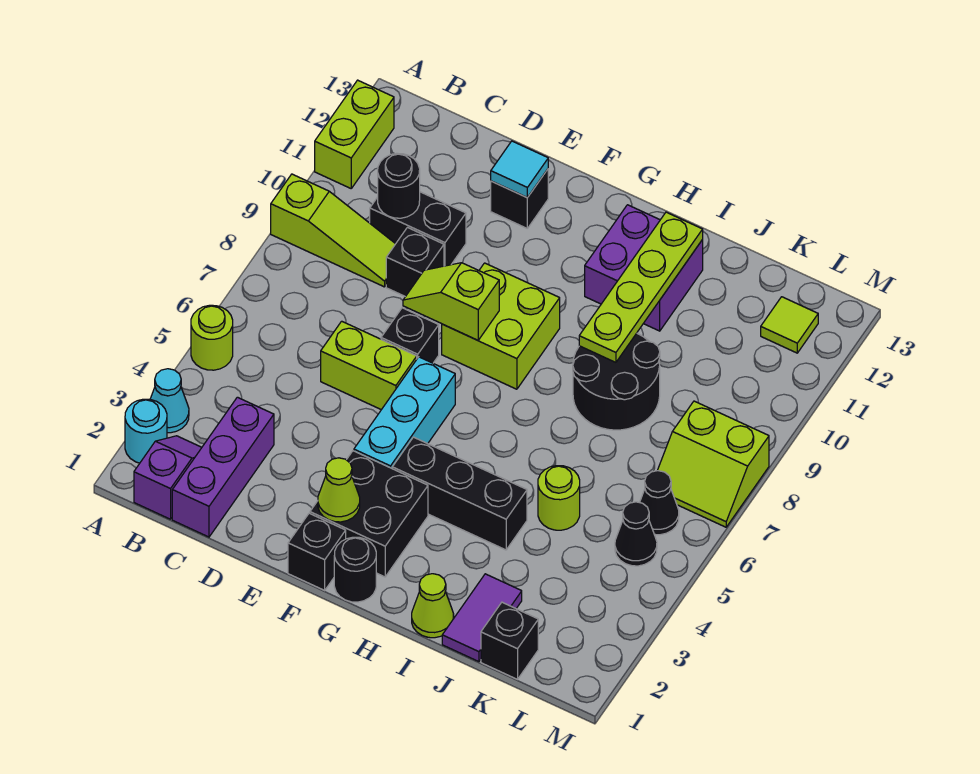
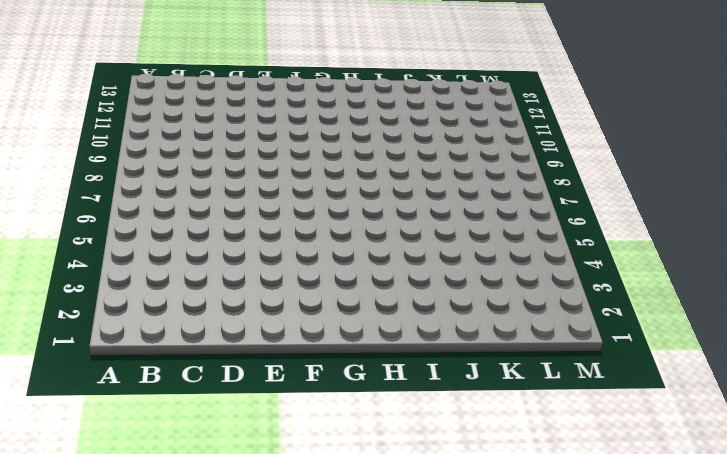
none -> cyan 1x1 round brick [125,399,167,463]
none -> cyan 1x1 cone [150,369,189,433]
none -> lime 1x1 round brick [191,305,233,370]
none -> lime 1x3 slope [271,174,395,287]

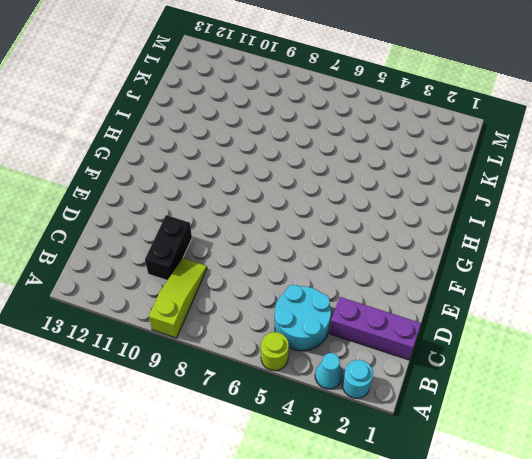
cyan 2x2 round brick [275,285,331,351] -> none
none -> lime 1x2 brick [315,80,394,188]
none -> purple 1x2 slope [134,436,202,519]
none -> lime 1x2 brick [321,321,417,410]
none -> black 1x1 brick [386,228,444,297]

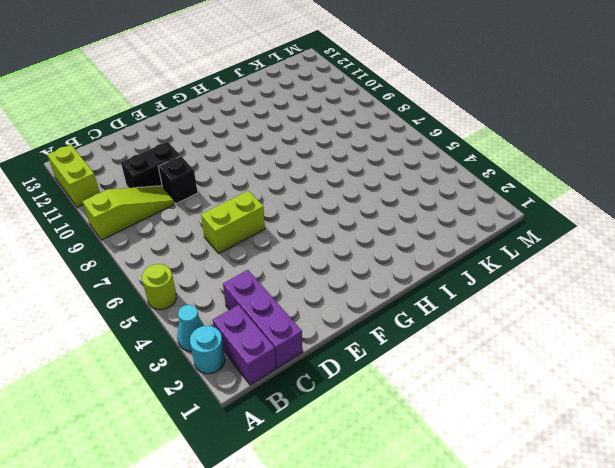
purple 1x2 brick [213,305,276,385] -> purple 1x2 slope [134,436,202,519]
none -> black 1x1 brick [381,308,439,363]
none -> black 1x1 brick [491,169,548,228]
none -> black 1x1 brick [288,513,346,590]
none -> black 2x2 brick [310,451,428,577]

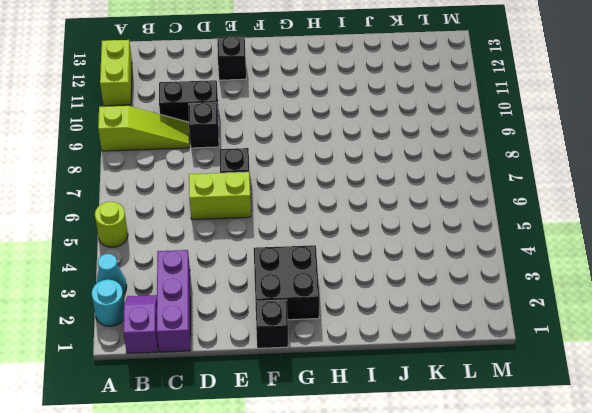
none -> cyan 1x3 brick [354,357,455,468]
none -> lime 2x2 brick [442,263,560,389]
none -> black 1x1 round brick [334,537,376,602]
none -> black 1x3 brick [392,437,527,550]

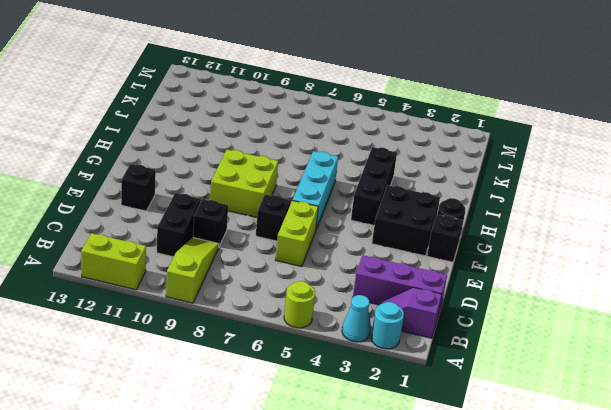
cyan 1x3 brick [293,151,338,229] -> cyan 1x3 brick turned to [354,357,455,468]
none -> purple 2x2 brick [585,205,703,331]
none -> lime 1x1 cone [412,574,454,638]
none -> black 2x2 round brick [573,333,660,430]
none -> purple 1x2 tile [442,574,522,662]

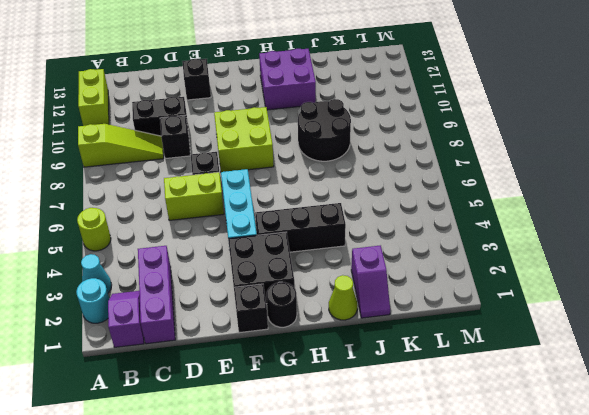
purple 1x2 slope [351,245,390,318] -> purple 1x2 tile [442,574,522,662]
none -> lime 1x1 round brick [538,466,580,530]
none -> black 1x1 brick [481,602,538,679]
none -> black 1x1 cone [615,502,657,566]
none -> black 1x1 cone [640,471,679,535]

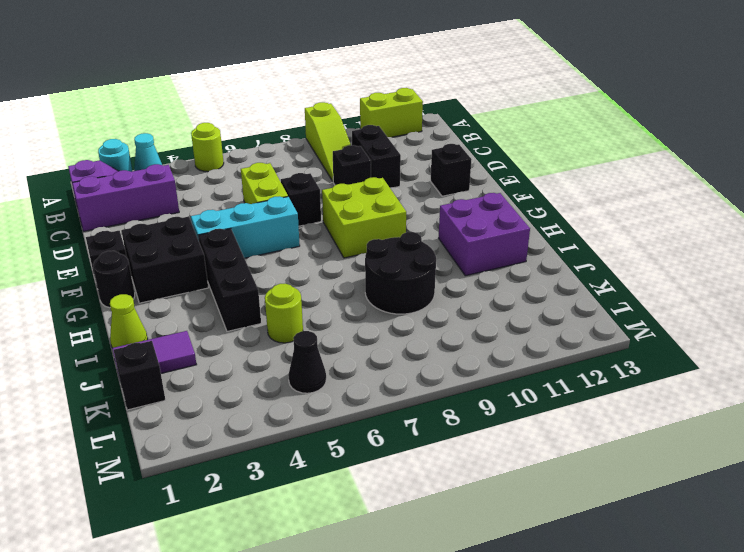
none -> black 1x1 cone [640,471,679,535]
none -> lime 2x2 slope [657,401,769,527]
none -> lime 1x1 tile [761,297,818,353]
none -> black 1x1 round brick [378,153,420,218]

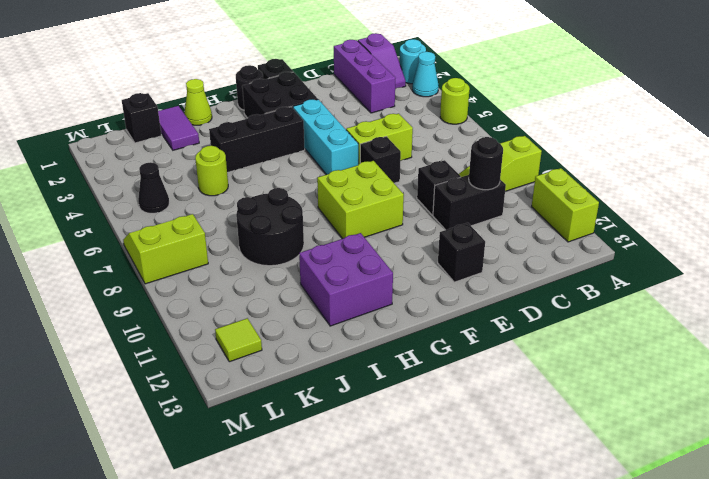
none -> black 1x1 cone [640,471,679,535]
none -> lime 1x2 slope [403,263,499,340]
none -> cyan 1x1 tile [491,141,548,198]
none -> lime 1x1 cone [318,458,360,522]

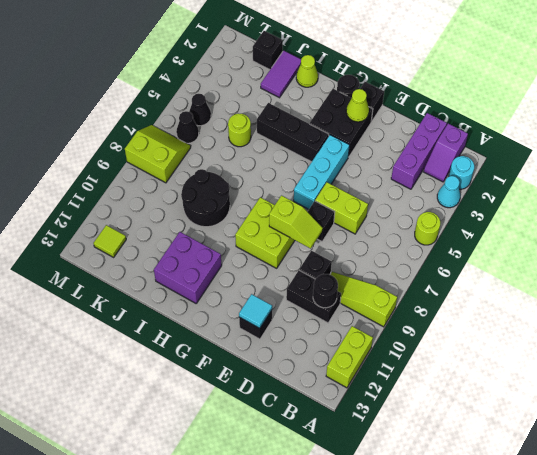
none -> lime 1x4 plate [579,212,703,362]

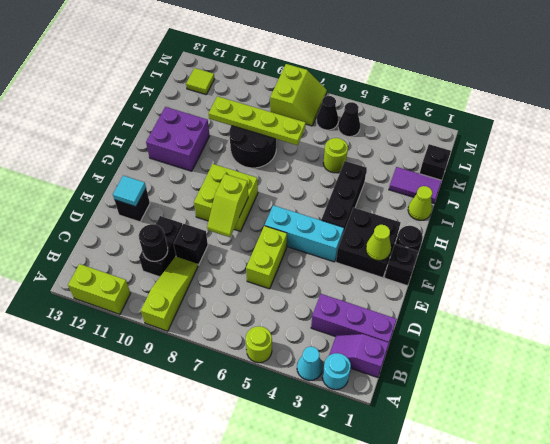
lime 1x4 plate [209,96,306,145] -> lime 1x4 plate moved to [579,212,703,362]
none -> black 1x1 brick [381,308,439,363]

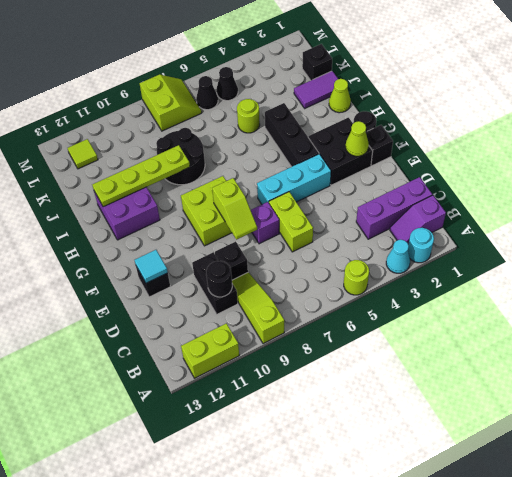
purple 1x1 brick [251,202,279,244] -> black 1x1 brick [381,308,439,363]

